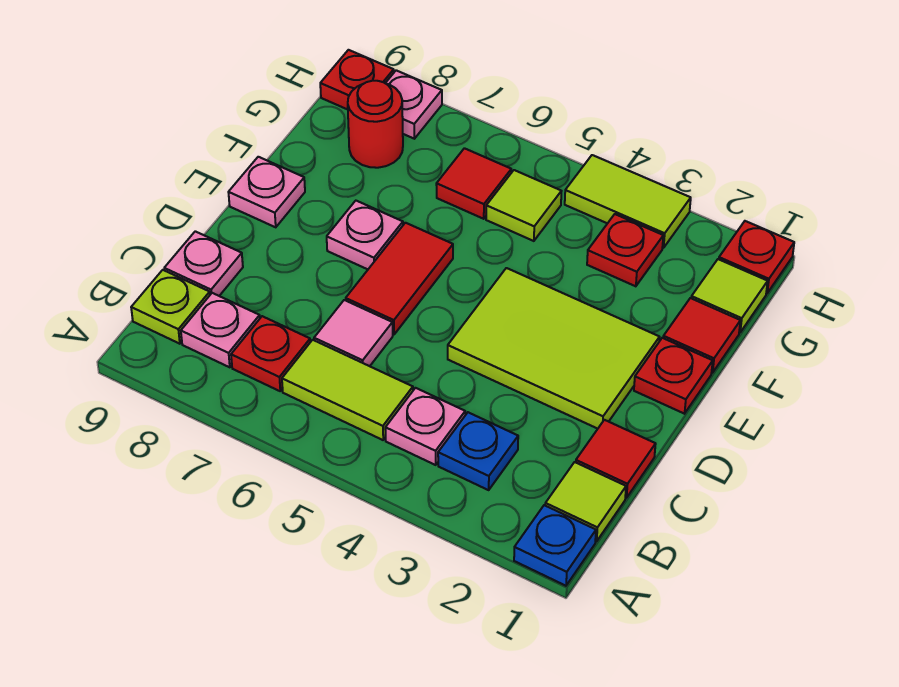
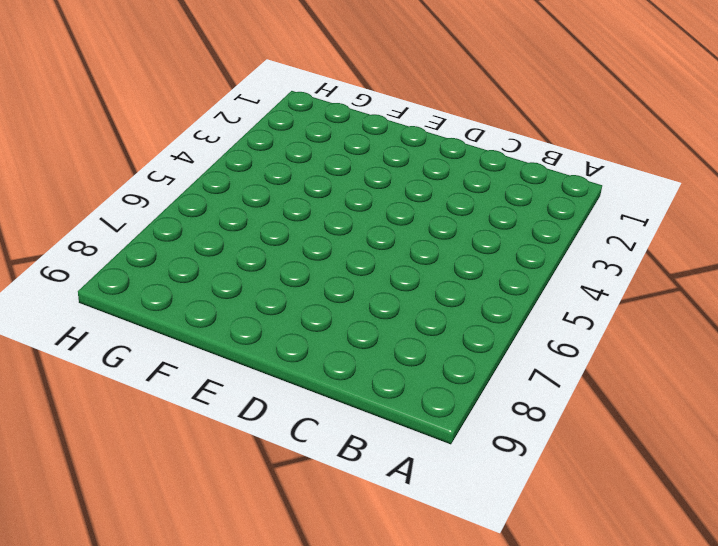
none -> blue 1x1 plate [514,505,596,586]
none -> lime 1x1 tile [545,462,626,541]
none -> blue 1x1 plate [438,412,518,490]

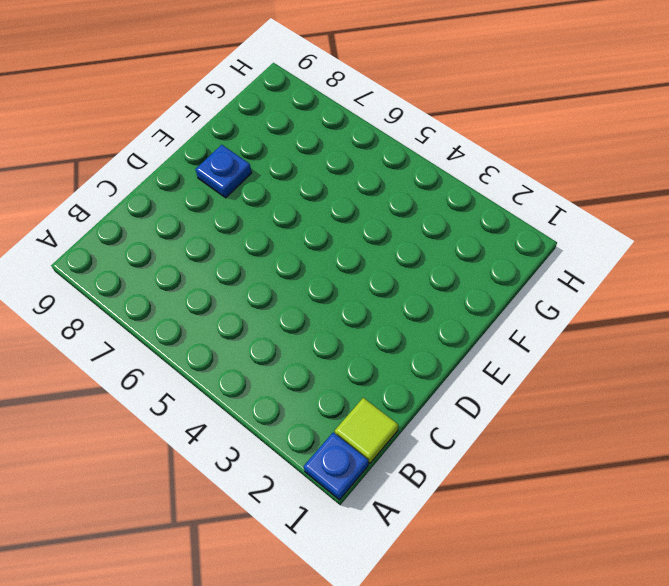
blue 1x1 plate [196,145,252,198] -> blue 1x1 plate moved to [438,412,518,490]
none -> pink 1x1 plate [385,388,465,465]
none -> lime 1x2 tile [282,340,413,440]
none -> red 1x1 plate [231,316,310,391]

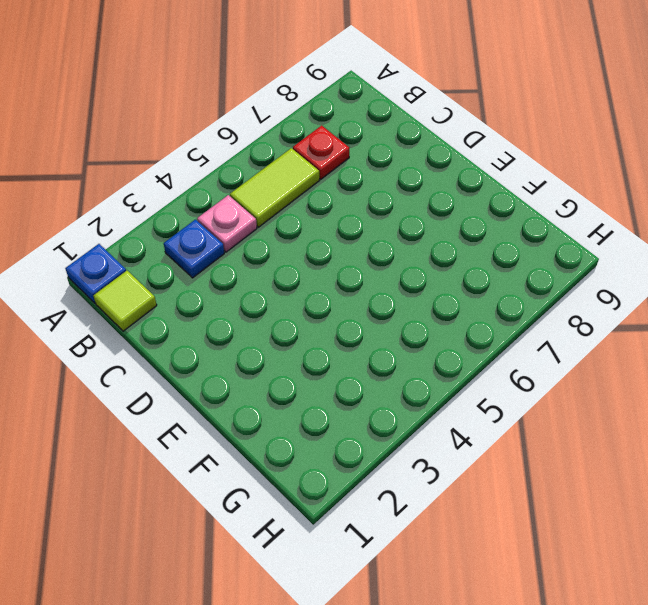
none -> pink 1x1 plate [181,293,260,367]
none -> lime 1x1 plate [131,270,210,344]
none -> red 1x1 tile [576,420,656,498]

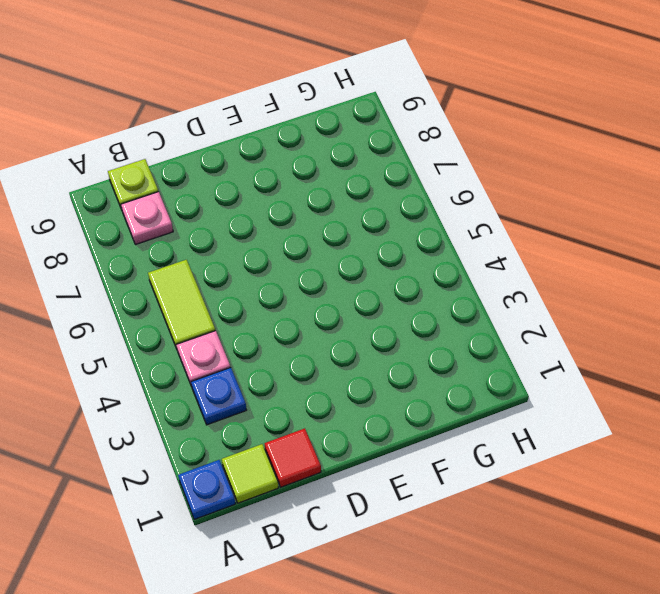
none -> red 1x1 plate [231,316,310,391]
none -> pink 1x1 tile [314,300,393,366]
none -> pink 1x1 plate [164,231,243,296]

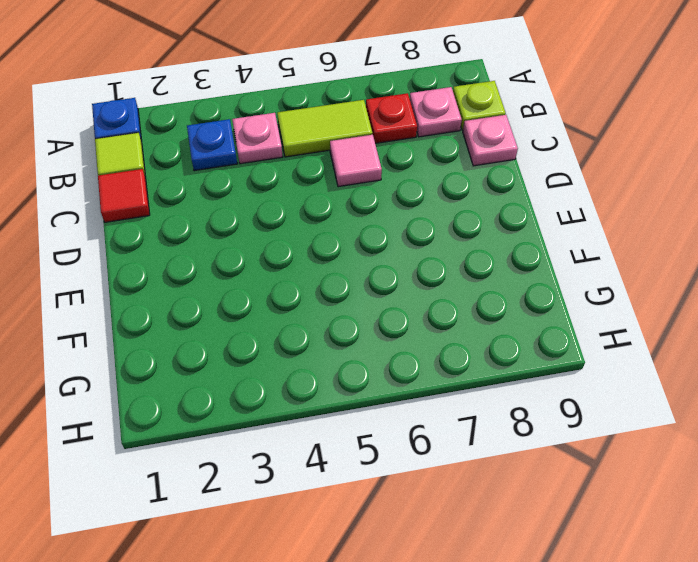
none -> lime 2x3 tile [448,268,660,429]
none -> red 1x2 tile [346,223,453,334]
none -> red 1x1 plate [634,338,713,414]

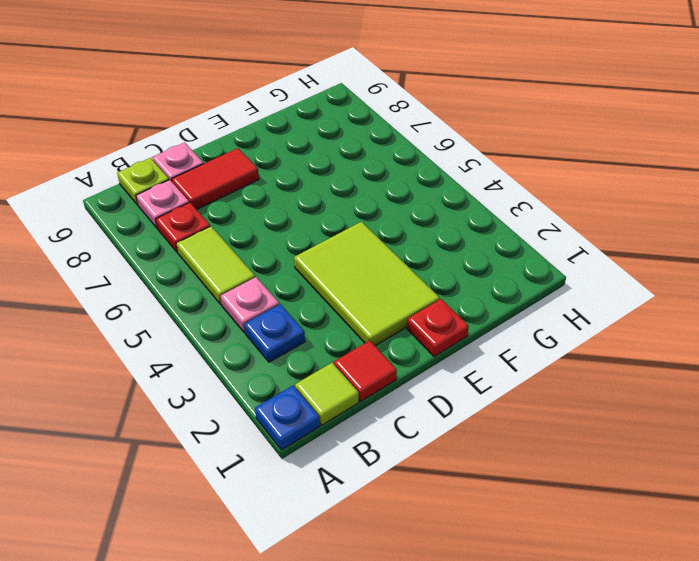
red 1x2 tile [172,148,259,210] -> red 1x2 tile moved to [346,223,453,334]
none -> pink 1x1 tile [314,300,393,366]
none -> pink 1x1 plate [327,201,403,269]
none -> pink 1x1 plate [228,157,305,227]

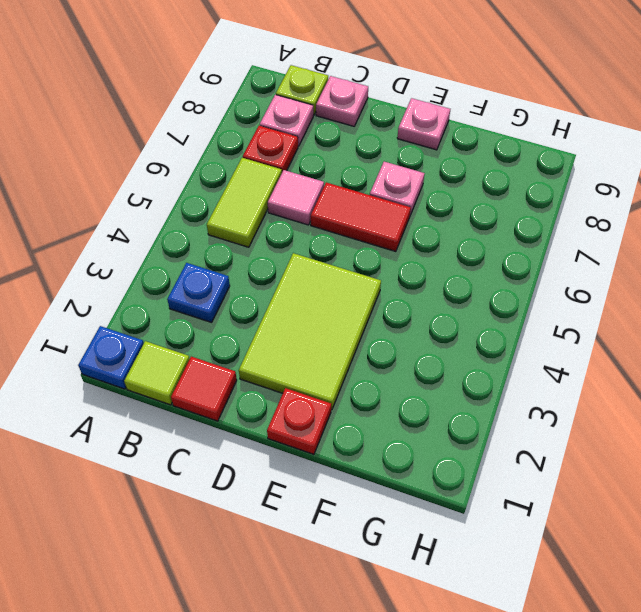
none -> pink 1x1 plate [385,388,465,465]
none -> red 1x1 tile [663,298,740,373]
none -> lime 1x1 tile [691,259,768,333]

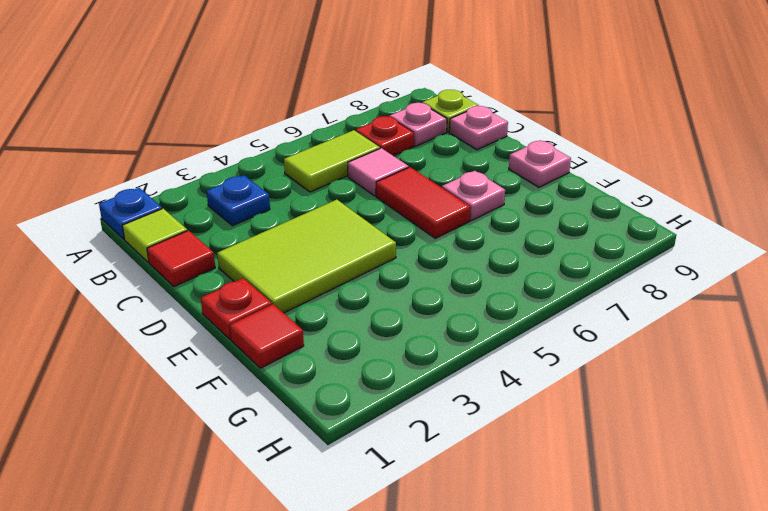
none -> pink 1x1 plate [385,388,465,465]
none -> lime 1x1 tile [691,259,768,333]
none -> red 1x1 plate [587,214,663,286]

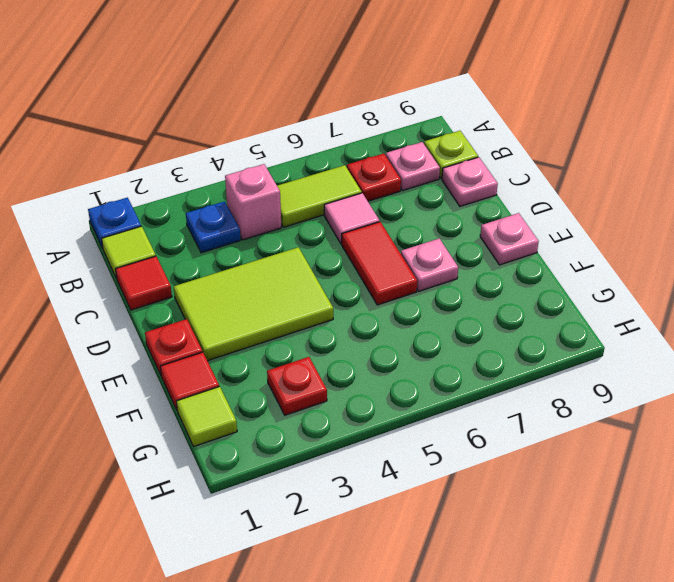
pink 1x1 brick [225,164,281,240] -> pink 1x1 plate [385,388,465,465]
none -> lime 1x1 tile [486,170,561,241]
none -> red 1x1 tile [436,148,511,219]
none -> red 1x1 round brick [348,81,403,168]

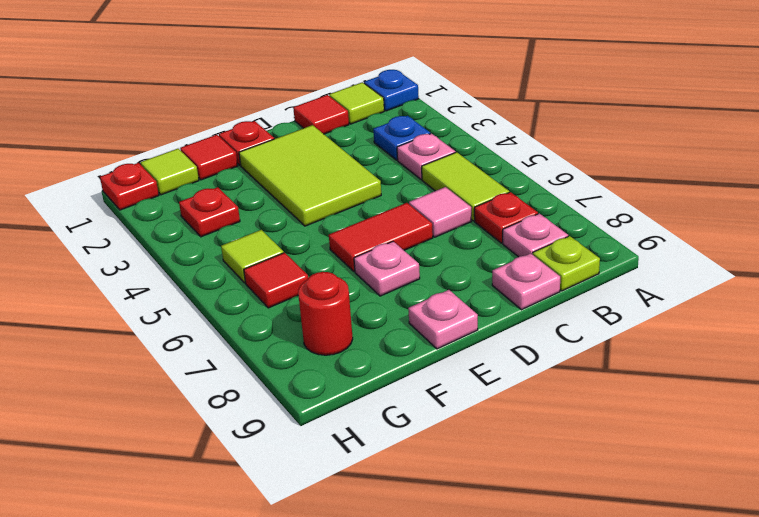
none -> lime 1x2 tile [565,155,691,248]
none -> pink 1x1 plate [386,70,442,139]
none -> red 1x1 plate [320,50,394,110]

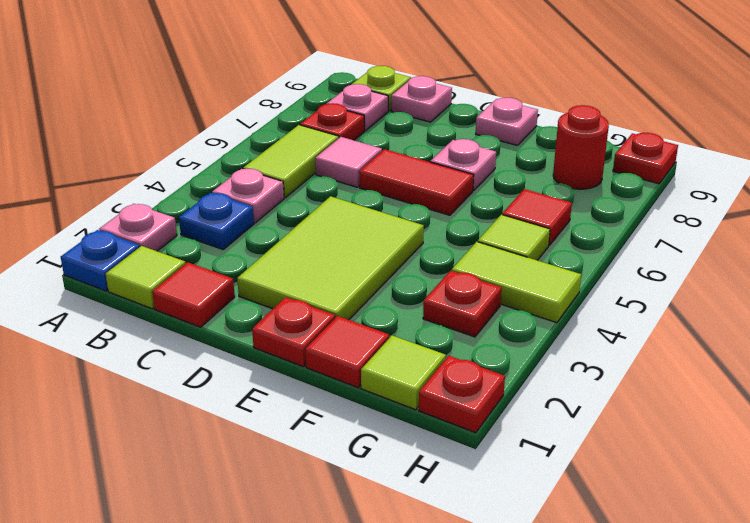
pink 1x1 plate [99,204,177,251] -> pink 1x1 plate moved to [386,70,442,139]
lime 1x2 tile [452,242,581,323] -> lime 1x2 tile turned to [565,155,691,248]

